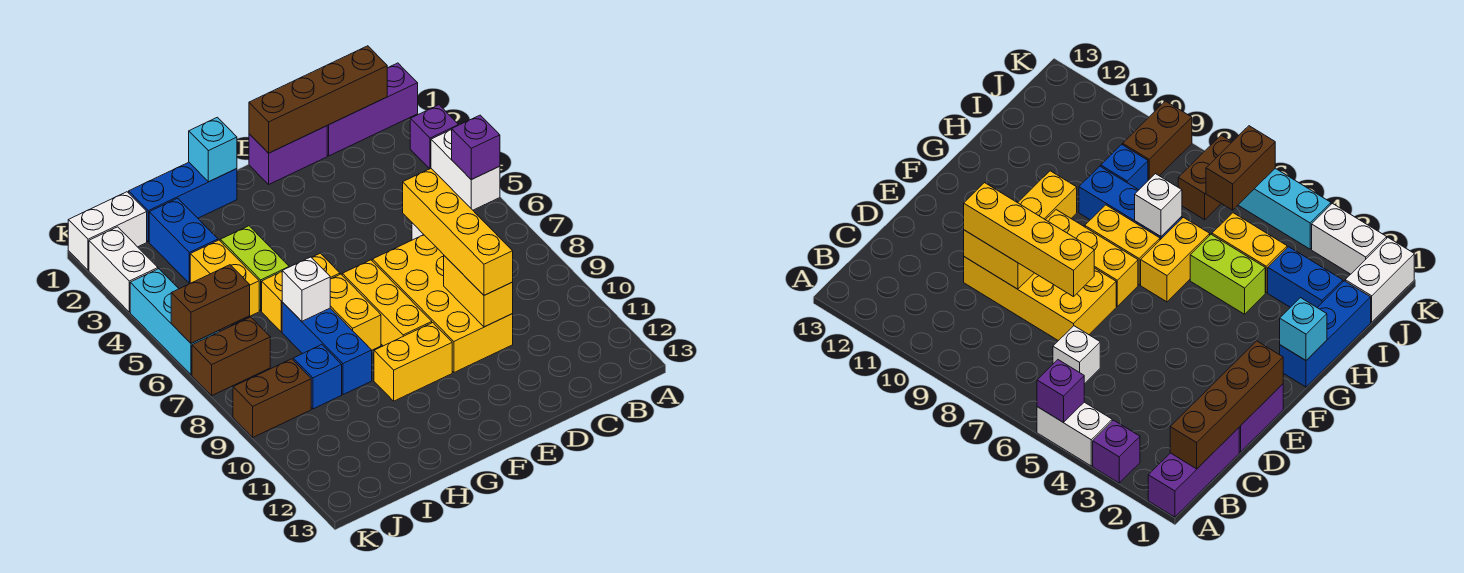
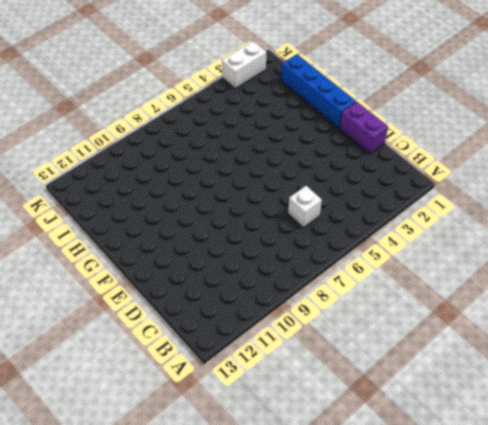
blue 1x4 brick [281,54,356,128] -> blue 1x3 brick [129,162,237,242]
none -> purple 1x3 brick [327,63,418,156]
none -> purple 1x1 brick [410,105,458,169]
none -> white 1x2 brick [431,129,500,210]

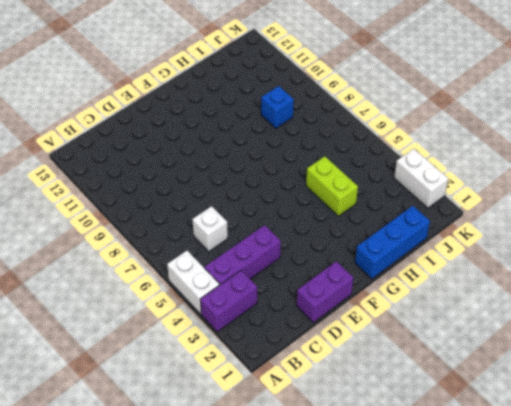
purple 1x2 brick [200,271,257,332] -> purple 1x1 brick [410,105,458,169]
purple 1x3 brick [205,225,281,285] -> purple 1x3 brick moved to [327,63,418,156]
none -> yellow 2x4 brick [372,235,513,372]
none -> yellow 1x3 brick [342,260,432,346]
none -> yellow 1x2 brick [374,323,452,401]

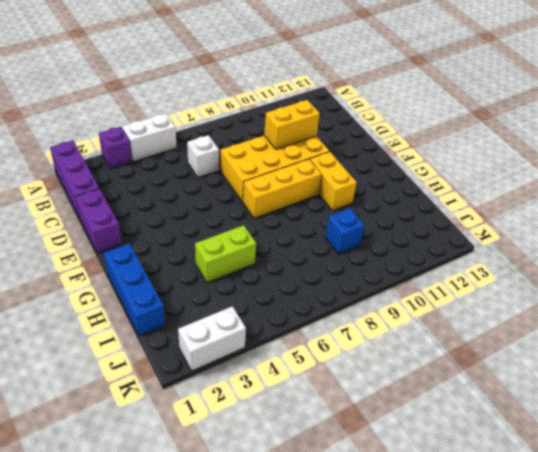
none -> yellow 1x2 brick [262,253,340,332]
none -> yellow 1x2 brick [330,274,381,350]
none -> blue 1x3 brick [282,302,372,395]

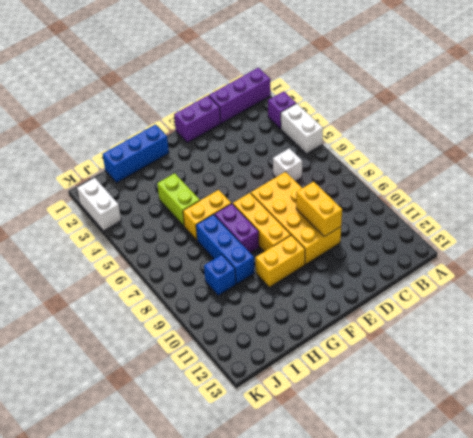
purple 1x2 brick [215,204,259,253] -> yellow 1x2 brick [330,274,381,350]
none -> blue 1x2 brick [149,198,218,284]
none -> yellow 1x2 brick [190,240,259,325]
none -> white 1x2 brick [68,192,147,270]

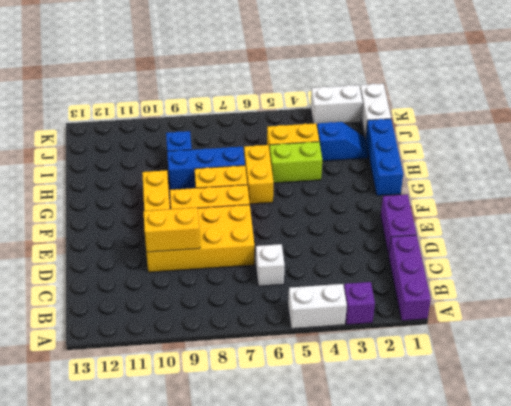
blue 1x2 slope [317,122,368,161] -> blue 1x2 brick [149,198,218,284]
none -> brown 1x2 brick [192,317,270,395]
none -> brown 1x2 brick [233,359,311,437]
none -> cyan 1x3 brick [130,269,220,375]

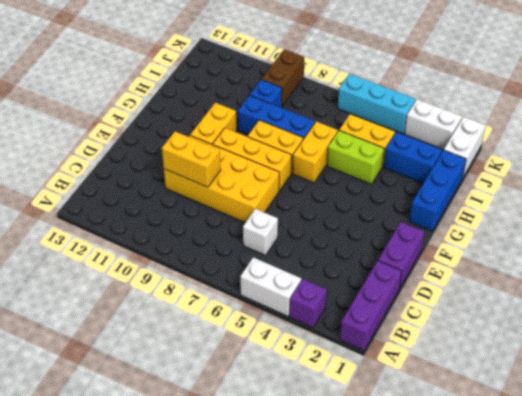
none -> brown 1x2 brick [192,317,270,395]
none -> purple 1x1 brick [452,115,500,180]
none -> brown 1x4 brick [249,46,387,153]

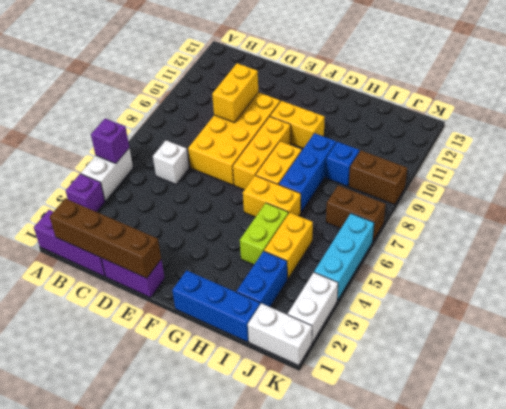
none -> cyan 1x1 brick [189,117,237,182]
none -> white 1x1 brick [282,257,330,321]
none -> brown 1x2 brick [171,265,250,343]

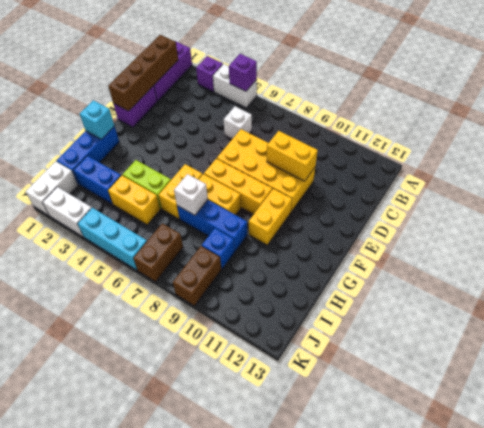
none -> brown 1x2 brick [171,265,250,343]
none -> yellow 1x4 brick [403,169,513,295]

